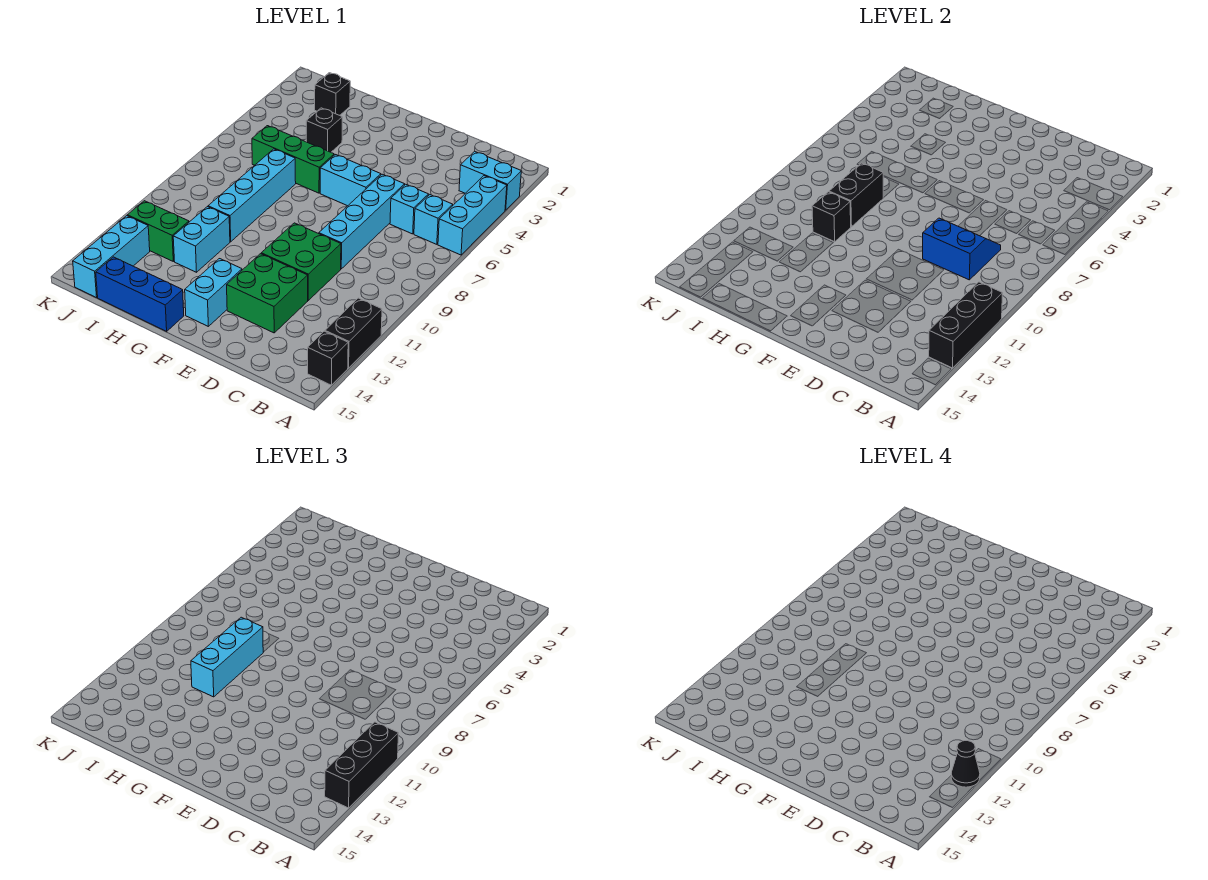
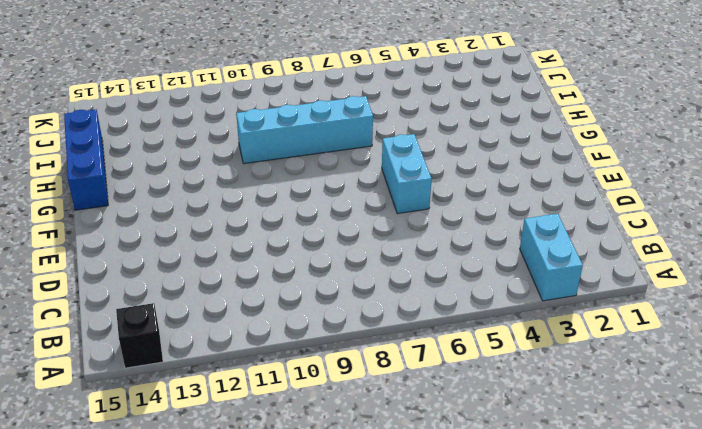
none -> cyan 1x3 brick [438,176,507,255]
none -> black 1x2 brick [325,298,382,368]
none -> cyan 1x1 brick [414,195,453,244]

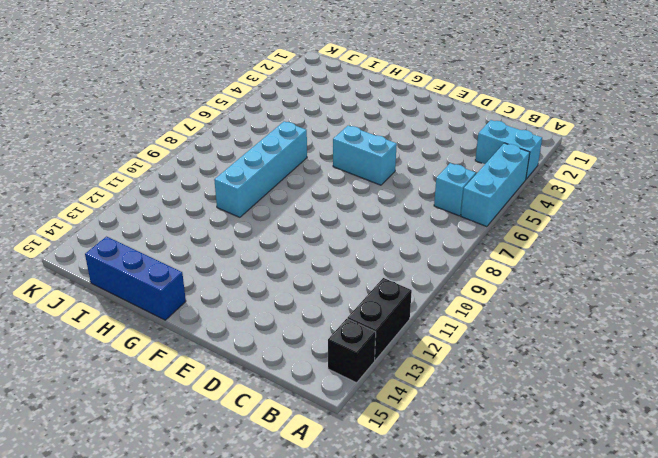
none -> cyan 1x1 brick [390,184,428,234]
none -> cyan 1x4 brick [319,174,405,269]
none -> green 2x2 brick [261,223,341,300]

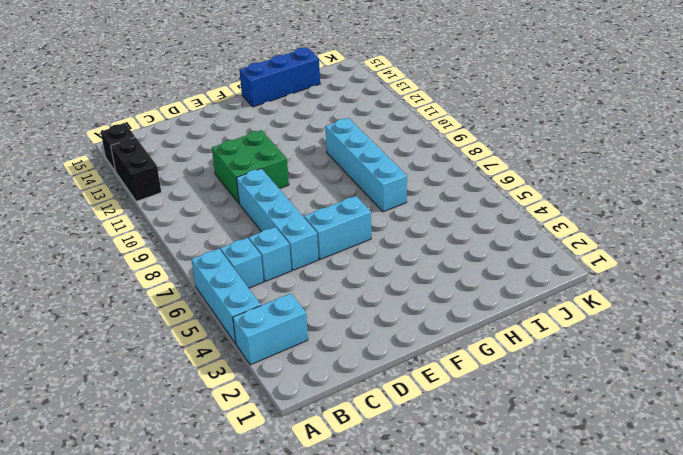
none -> green 2x2 brick [227,254,308,333]
none -> cyan 1x2 brick [185,259,242,326]
none -> green 1x3 brick [252,126,334,193]

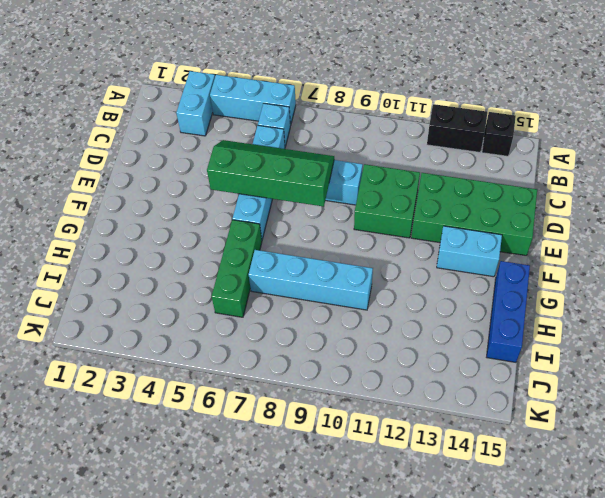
green 2x4 slope [207,140,334,207] -> blue 2x2 slope [923,218,1001,280]
green 2x4 brick [411,173,537,256] -> green 2x2 brick [227,254,308,333]
none -> black 1x1 brick [306,108,342,152]
none -> cyan 1x2 brick [173,207,230,272]
none -> black 1x1 brick [315,73,350,115]

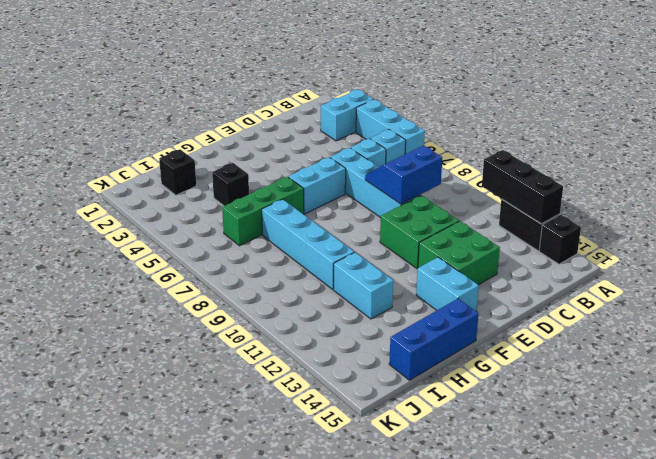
none -> green 1x2 brick [127,201,189,261]
none -> cyan 1x3 brick [73,216,150,298]
none -> black 1x2 brick [829,163,883,227]

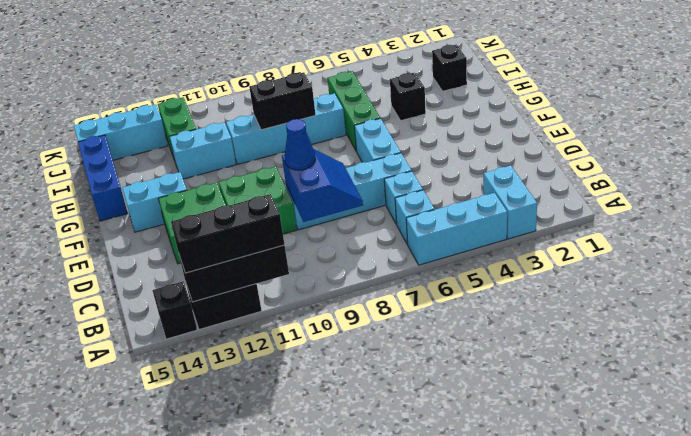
blue 1x1 cone [285,119,316,170] -> none
none -> black 1x1 brick [812,192,851,242]
none -> cyan 1x3 brick [191,617,263,697]
none -> black 1x1 cone [951,741,980,787]

